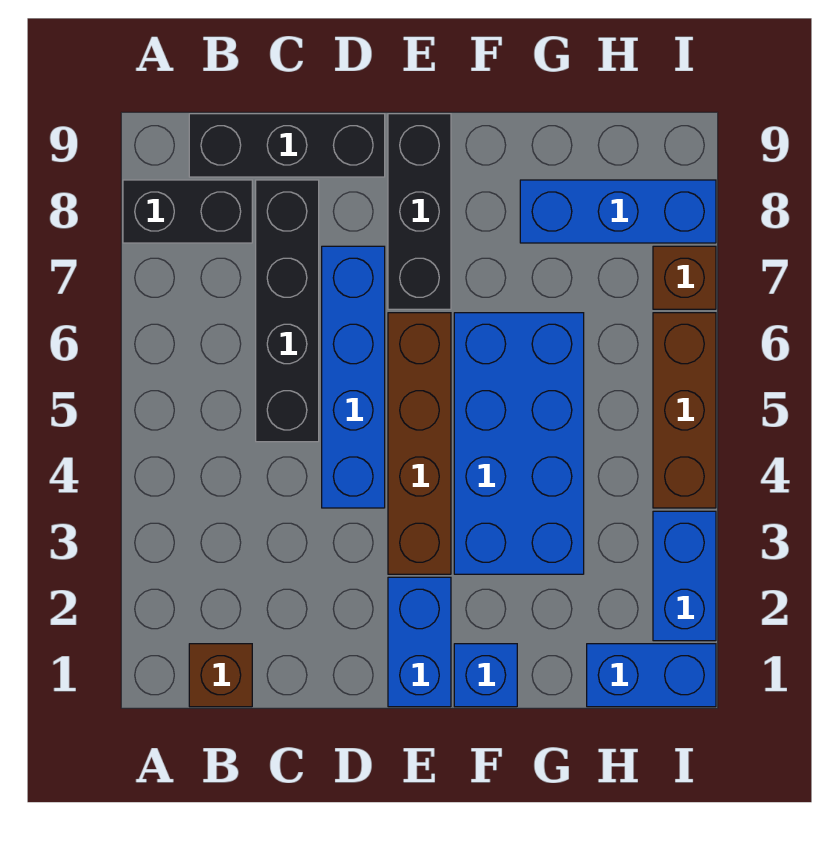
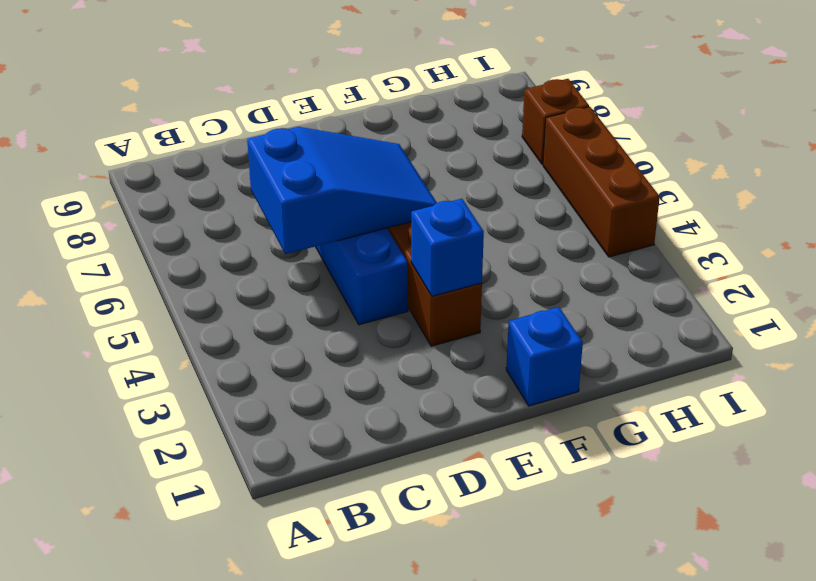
blue 2x3 slope [247,127,437,254] -> none
blue 1x1 brick [411,199,484,296] -> none
none -> black 1x2 brick [123,180,252,243]
none -> brown 1x1 brick [189,644,252,707]
none -> black 1x3 brick [189,114,385,177]

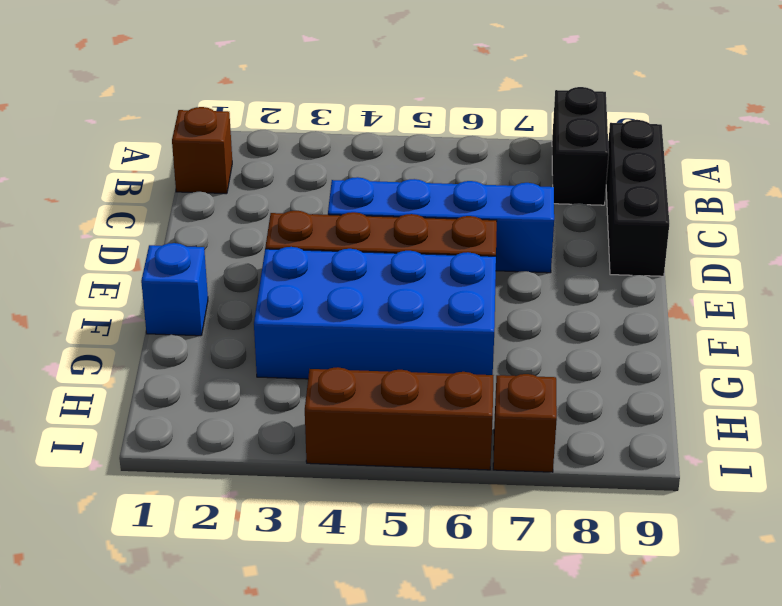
none -> black 1x4 brick [256,180,319,442]
none -> blue 1x2 brick [388,577,451,707]
none -> black 1x3 brick [388,114,451,309]

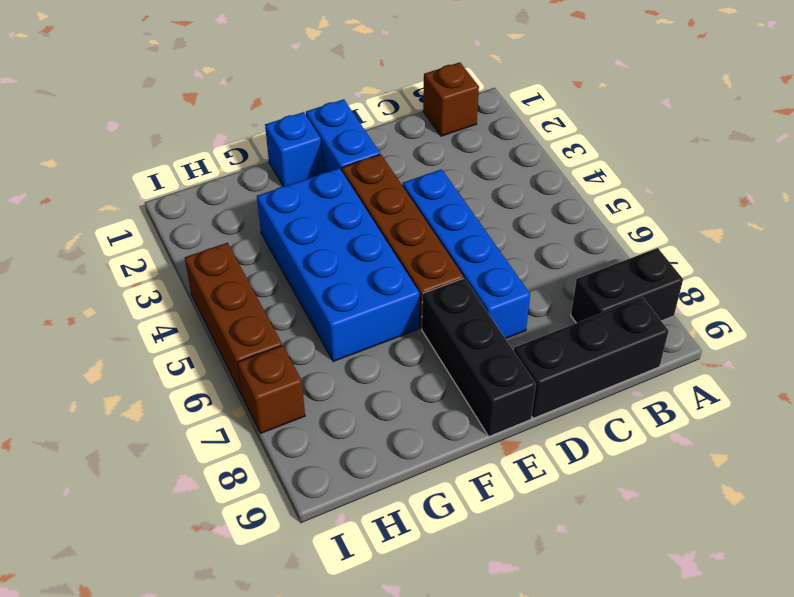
none -> black 1x4 brick [256,180,319,442]
none -> blue 1x3 brick [520,180,716,243]
none -> blue 1x2 brick [587,644,716,707]

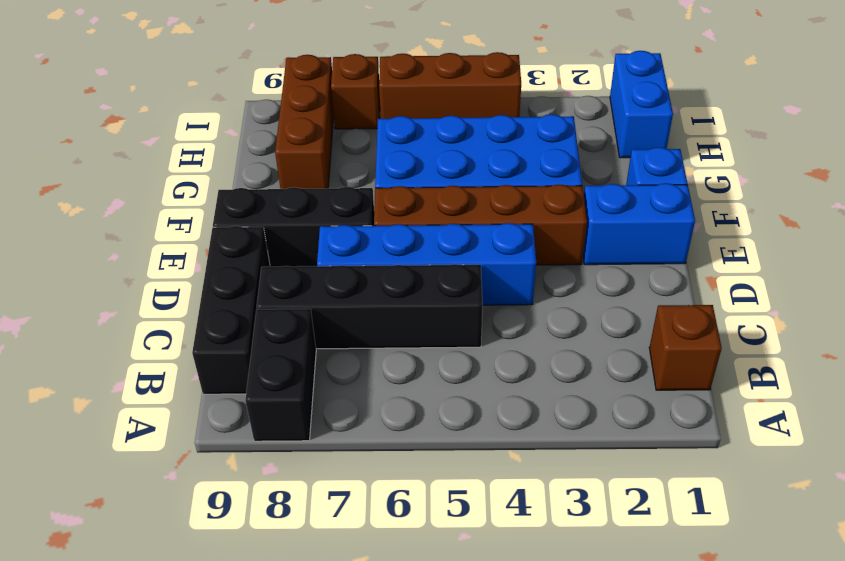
brown 1x3 brick [275,55,334,189] -> blue 1x3 brick [520,180,716,243]
none -> blue 1x2 brick [653,511,716,641]

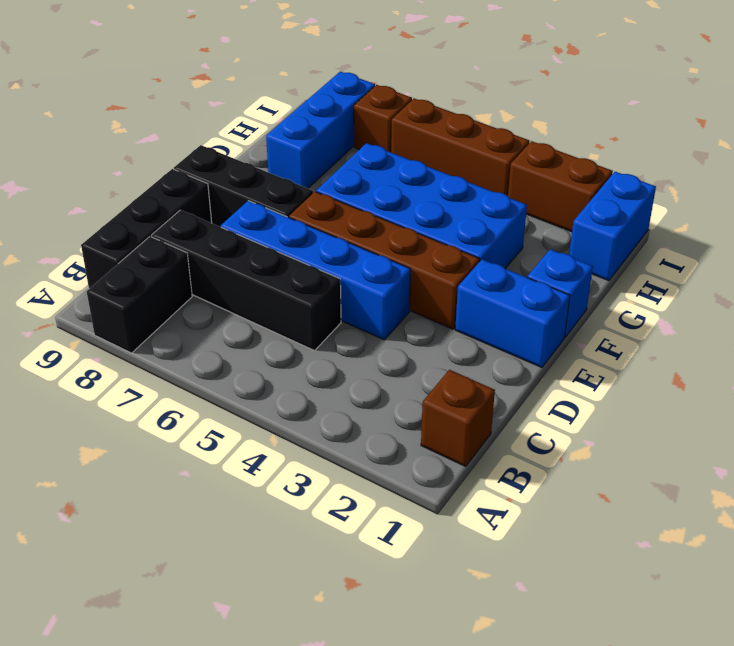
brown 1x2 brick [508,141,613,232] -> blue 1x2 brick [653,511,716,641]

